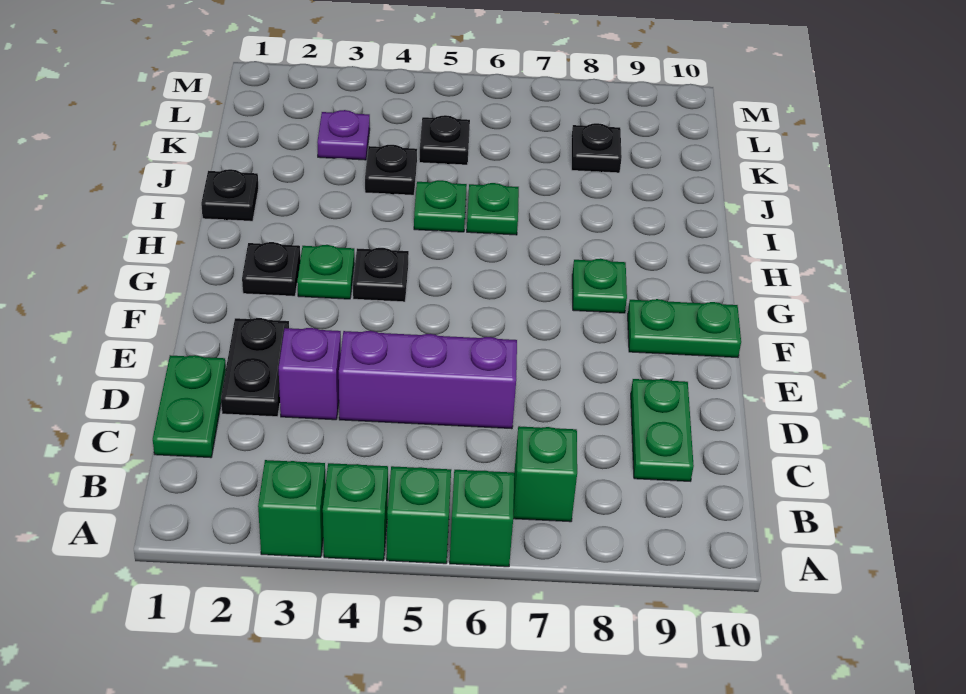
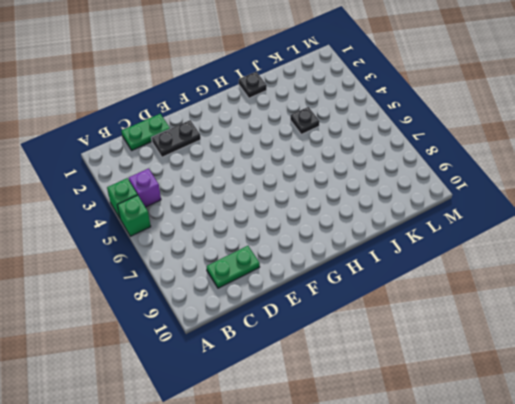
purple 1x1 brick [129,169,161,207] -> purple 1x1 brick moved to [279,328,341,420]
none -> green 1x1 brick [258,460,326,557]
none -> green 1x1 brick [450,470,514,567]
none -> green 1x1 brick [513,426,577,522]

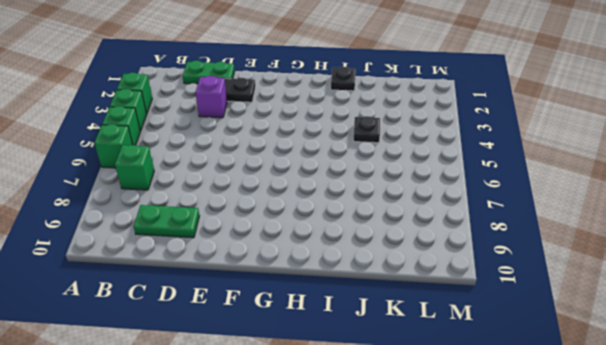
none -> purple 1x3 brick [339,331,517,429]
none -> green 1x2 plate [628,299,741,357]
none -> black 1x1 plate [242,242,300,296]

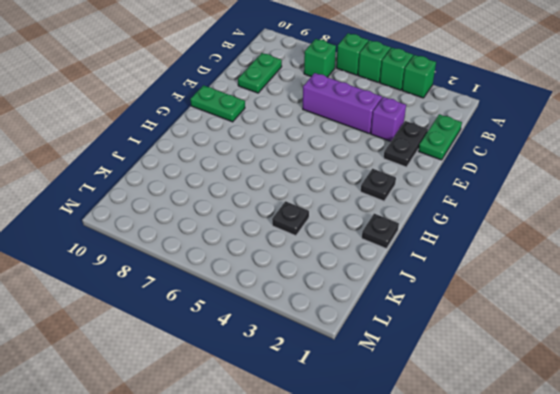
none -> green 1x1 plate [297,245,354,299]
none -> black 1x1 plate [353,248,409,302]
none -> green 1x1 plate [572,259,627,313]

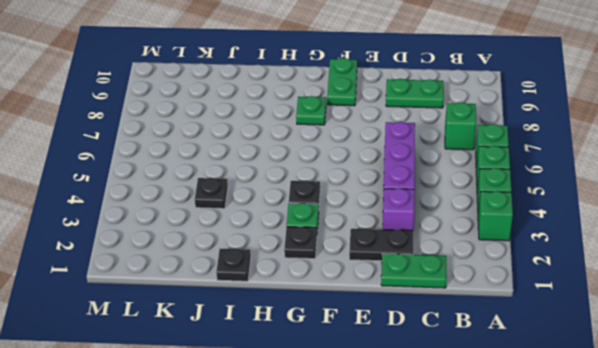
none -> green 1x1 plate [414,180,467,232]
none -> green 1x1 plate [467,183,519,235]
none -> purple 1x1 plate [317,110,370,160]

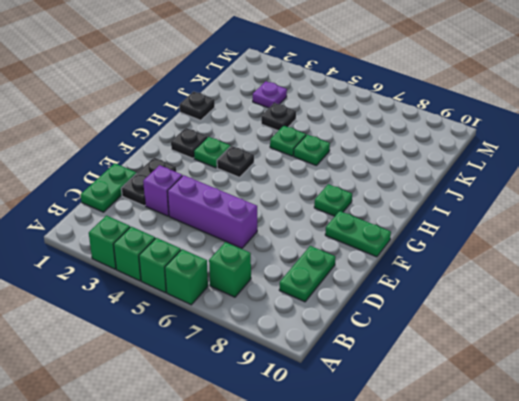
none -> black 1x1 plate [419,115,470,165]
none -> black 1x1 plate [571,123,622,173]

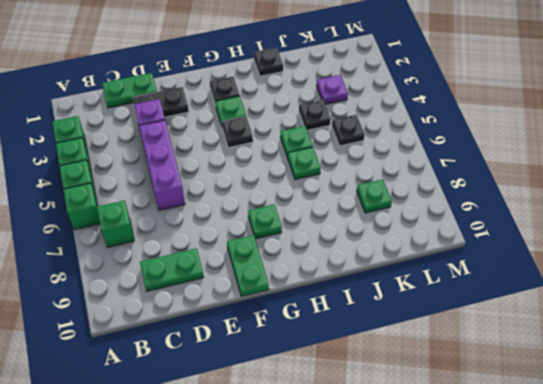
green 1x1 plate [357,179,392,213] -> black 1x1 plate [571,123,622,173]

